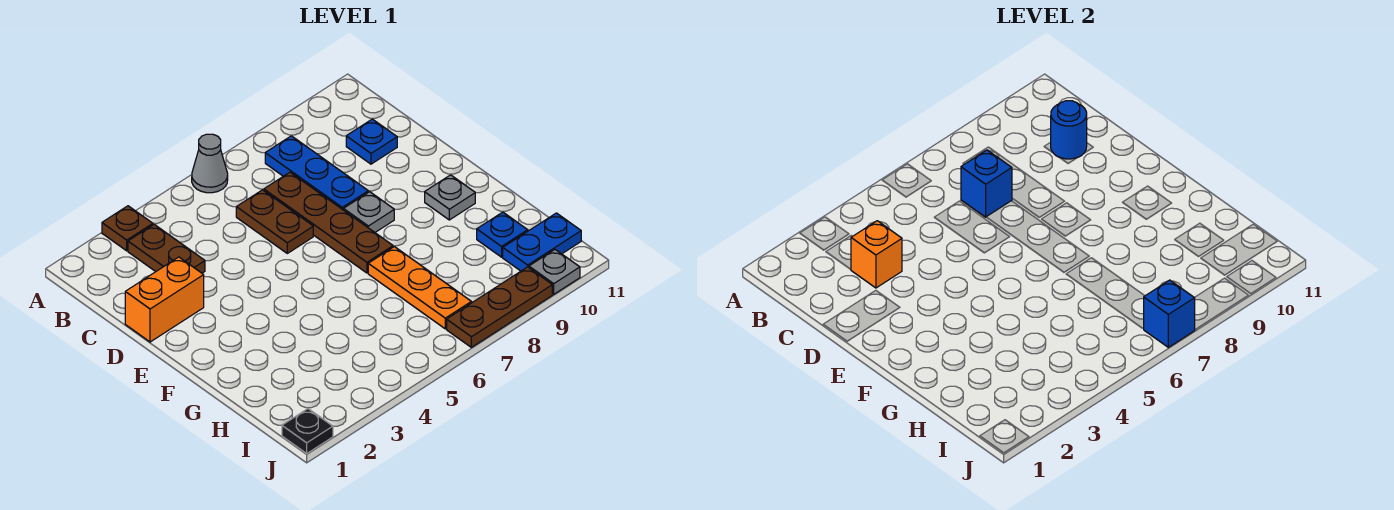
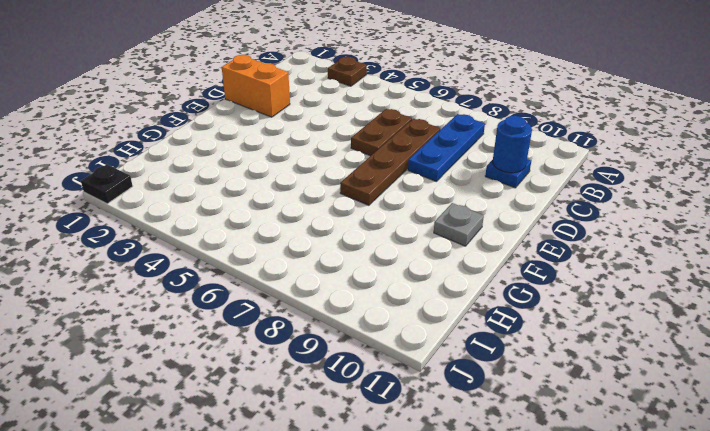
none -> grey 1x1 cone [192,134,228,193]
none -> brown 1x2 plate [128,225,205,273]
none -> grey 1x1 plate [344,192,394,232]

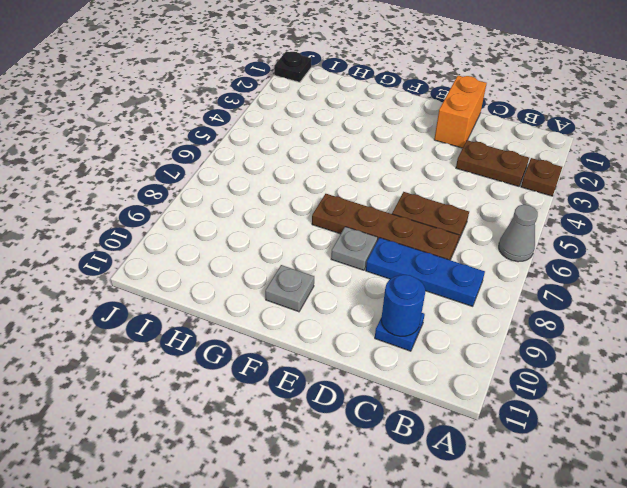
none -> orange 1x3 plate [368,247,471,329]
none -> blue 1x1 plate [477,212,528,257]
none -> blue 1x2 plate [503,213,581,271]

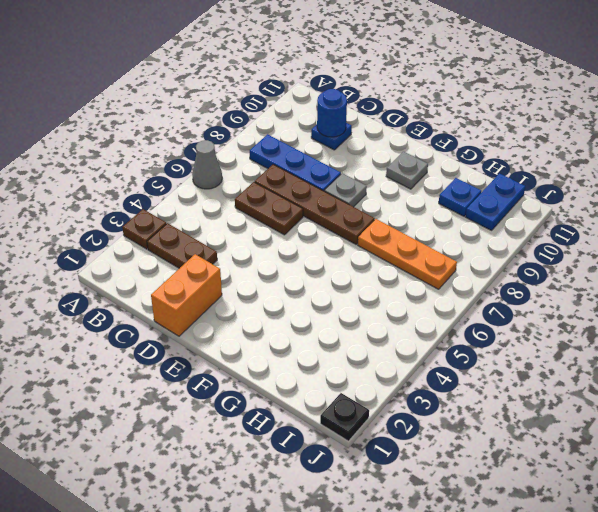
none -> brown 1x3 plate [447,267,552,347]
none -> grey 1x1 plate [529,250,580,294]
none -> orange 1x1 brick [851,221,902,288]

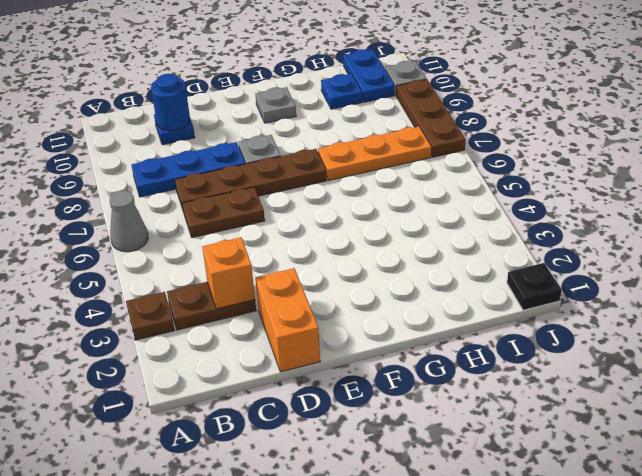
none -> blue 1x1 brick [961,150,1012,217]
none -> blue 1x1 brick [1143,280,1195,347]

